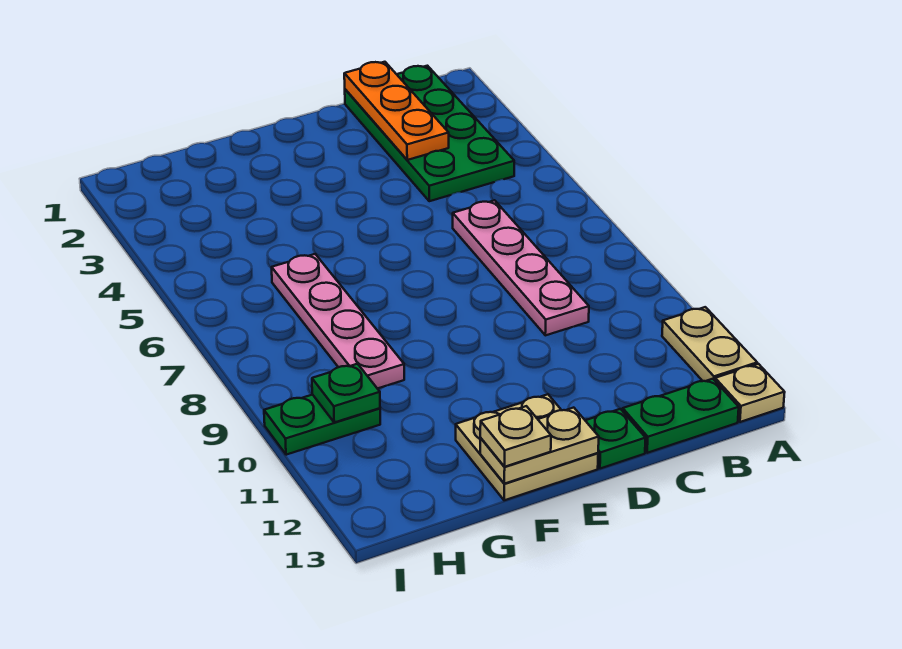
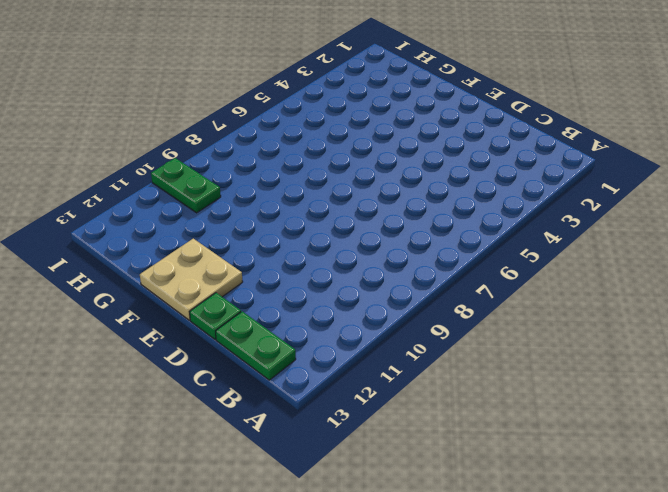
none -> tan 1x2 plate [662,307,757,381]
none -> tan 1x1 plate [715,364,785,422]
none -> green 2x4 plate [345,66,514,201]

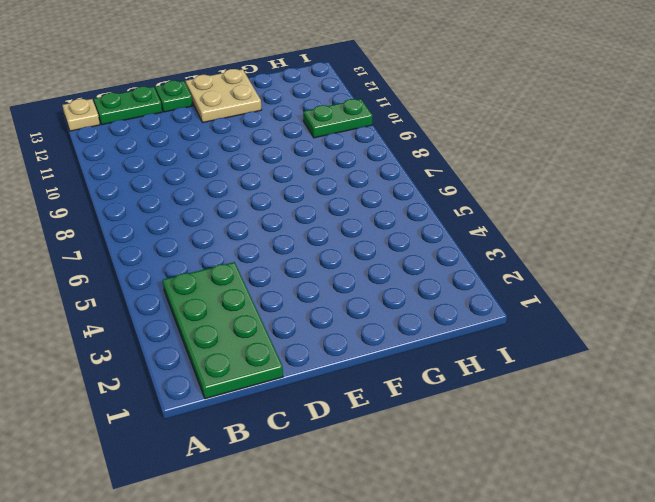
none -> tan 1x2 plate [662,307,757,381]
none -> pink 1x4 plate [453,200,589,335]
none -> pink 1x4 plate [272,254,404,389]

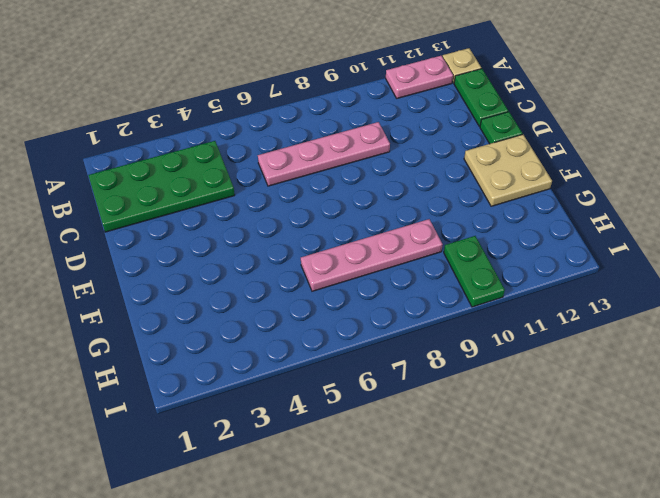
pink 1x2 plate [386,56,453,98] -> tan 1x2 plate [662,307,757,381]
none -> orange 1x3 plate [344,62,449,160]
none -> tan 1x2 plate [480,408,599,484]
none -> green 1x1 plate [312,364,380,422]

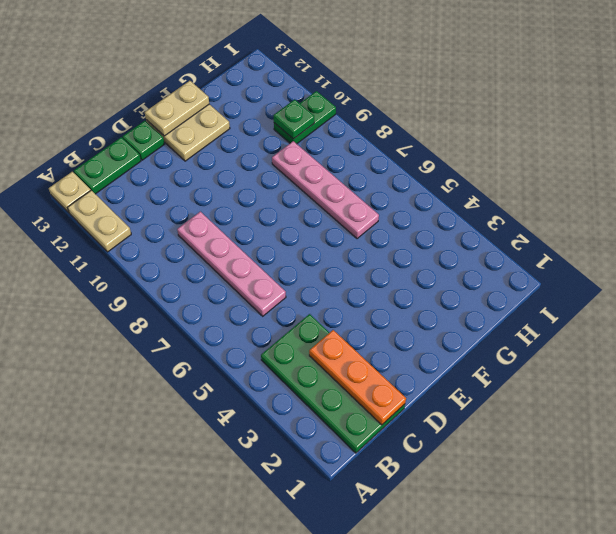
none -> tan 1x1 plate [480,406,551,467]

